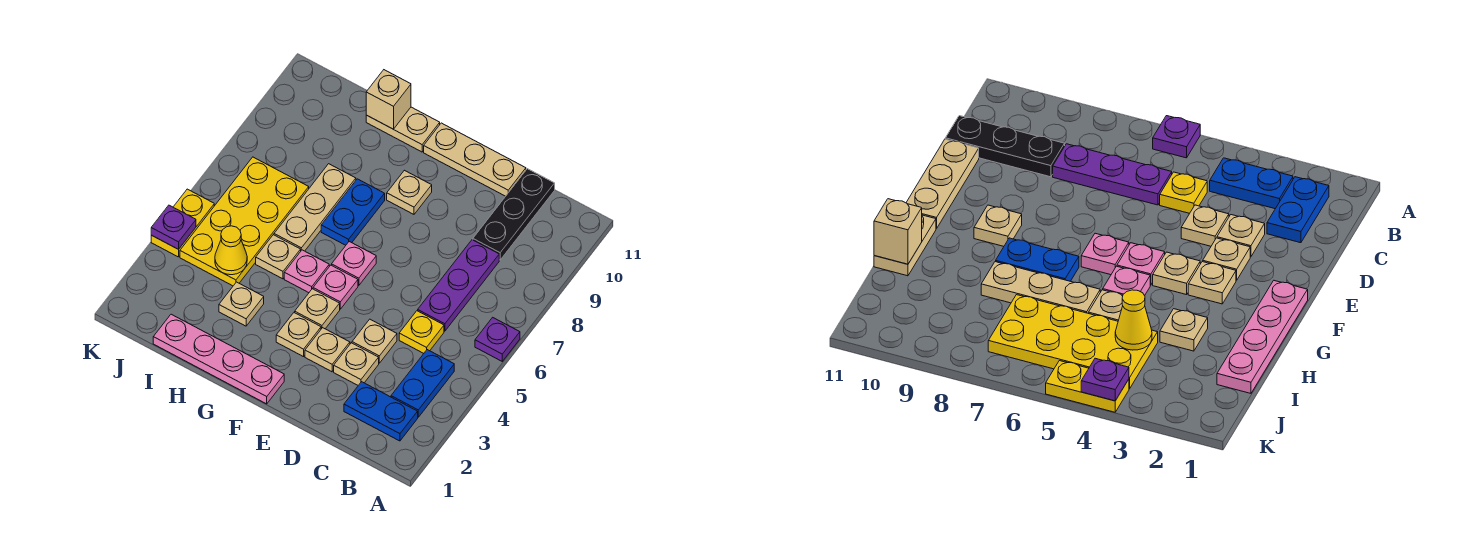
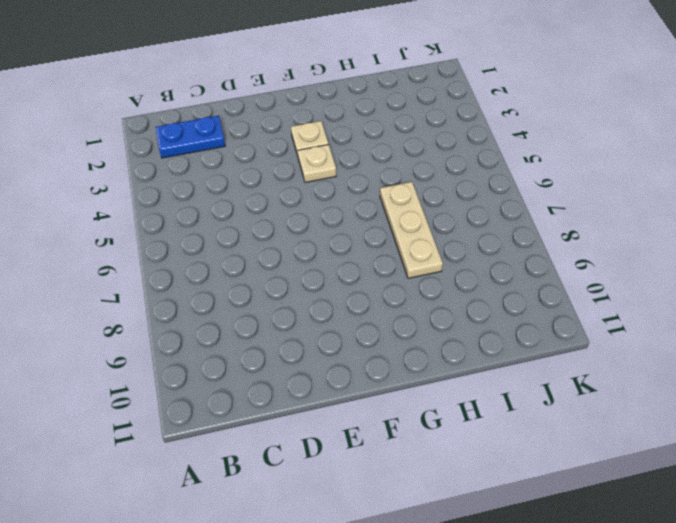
none -> purple 1x1 plate [475,317,520,361]
none -> blue 1x2 plate [391,350,454,417]
none -> yellow 1x1 plate [399,311,444,353]

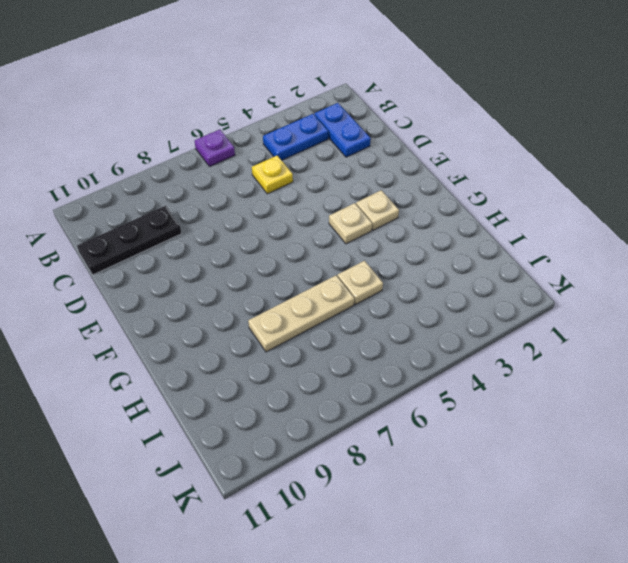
none -> purple 1x3 plate [418,240,499,331]
none -> tan 1x1 plate [334,343,379,385]
none -> tan 1x1 plate [352,319,397,363]

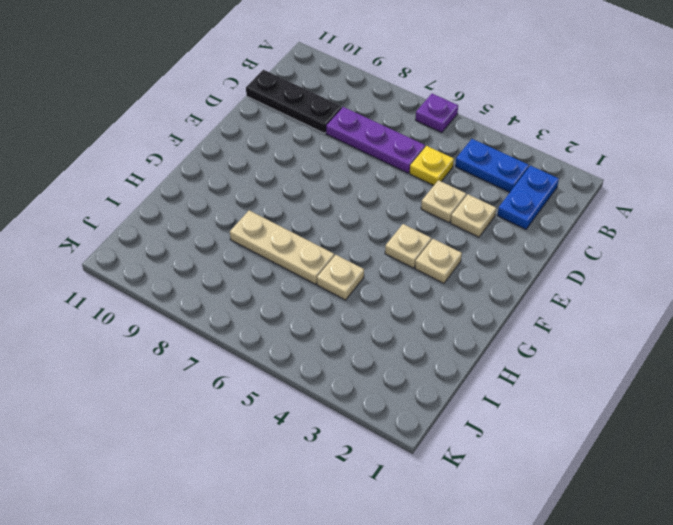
none -> tan 1x3 plate [424,123,526,196]
none -> tan 1x1 plate [305,328,350,372]
none -> pink 1x4 plate [153,314,284,404]

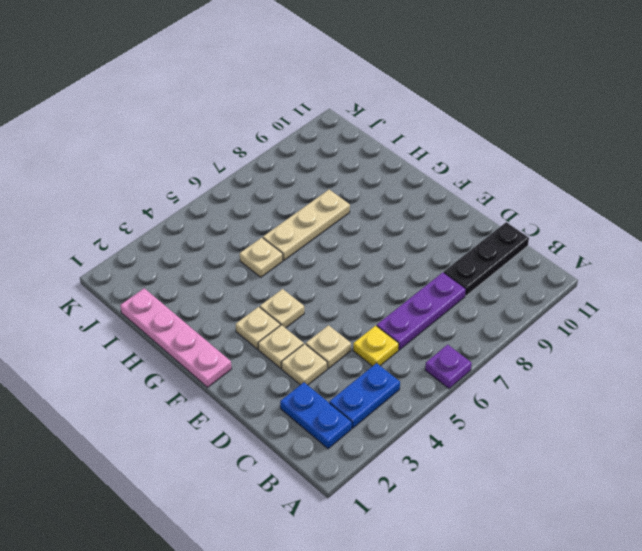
none -> tan 1x3 plate [424,123,526,196]
none -> pink 1x1 plate [313,265,358,309]
none -> pink 1x1 plate [332,242,376,286]

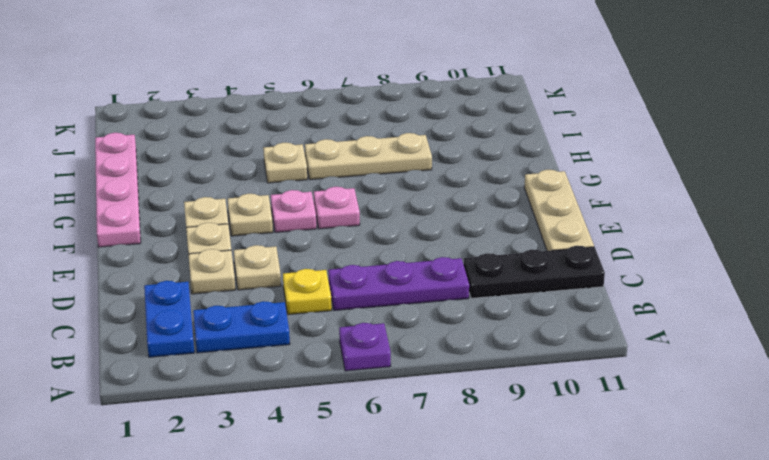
none -> tan 1x1 plate [387,170,432,214]
none -> pink 1x1 plate [284,250,329,293]
none -> blue 1x2 plate [321,179,385,245]

